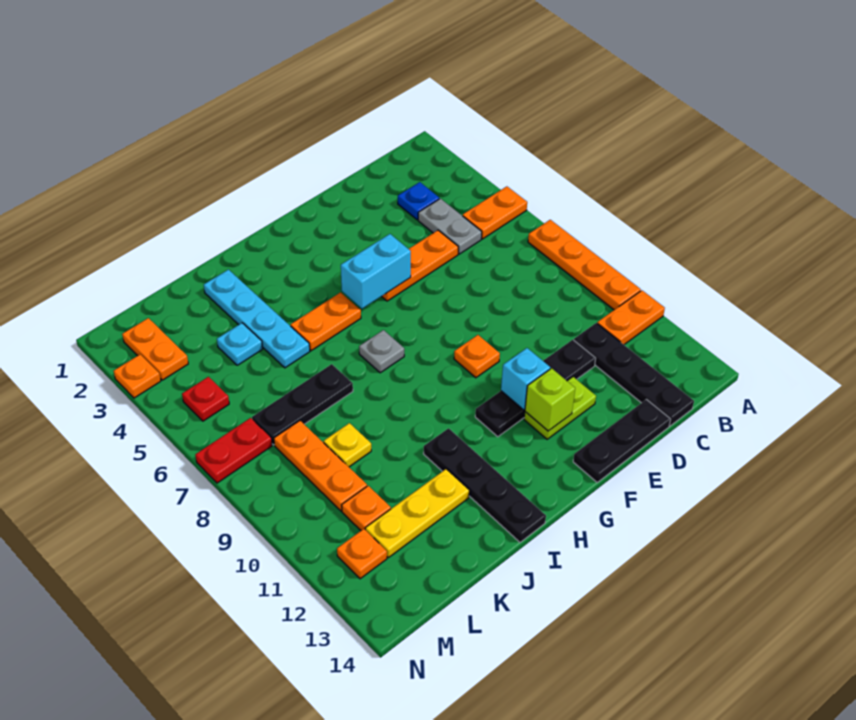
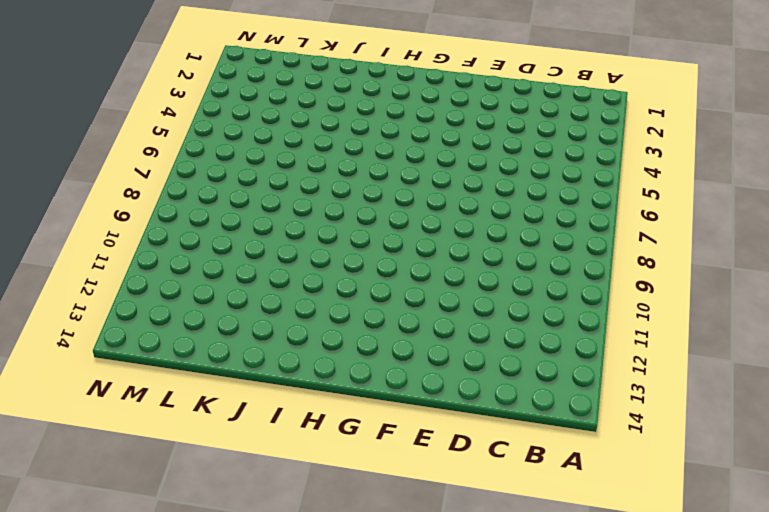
none -> orange 1x2 plate [463,186,527,239]
none -> orange 1x4 plate [528,220,641,310]
none -> orange 1x2 plate [597,290,665,344]

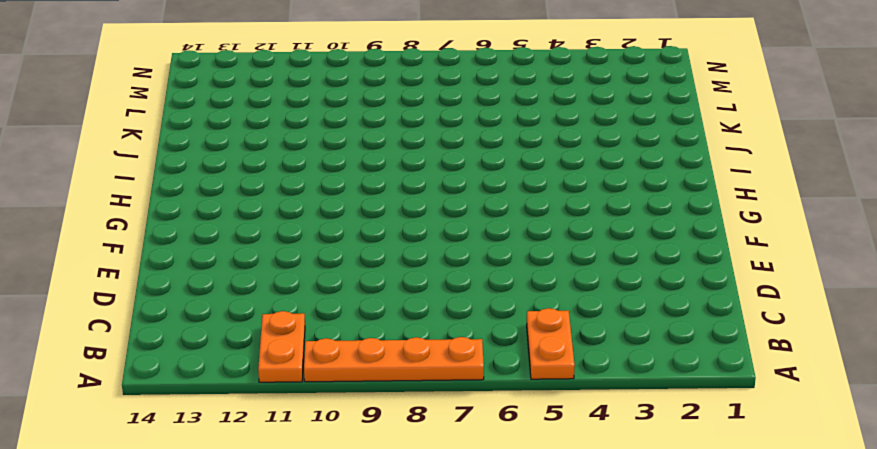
none -> blue 1x1 plate [398,182,439,220]
none -> grey 1x2 plate [418,199,482,254]
none -> black 1x4 plate [574,323,694,426]

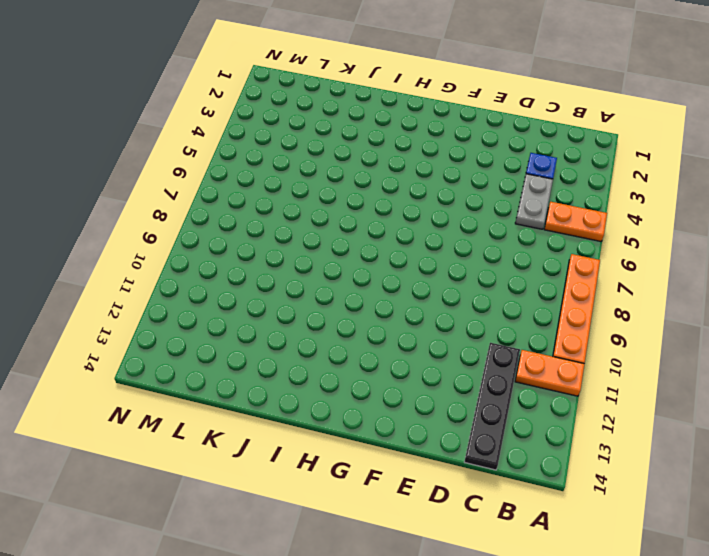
none -> orange 1x3 plate [382,230,458,301]
none -> black 1x4 plate [475,340,596,437]
none -> black 1x3 plate [573,399,671,482]

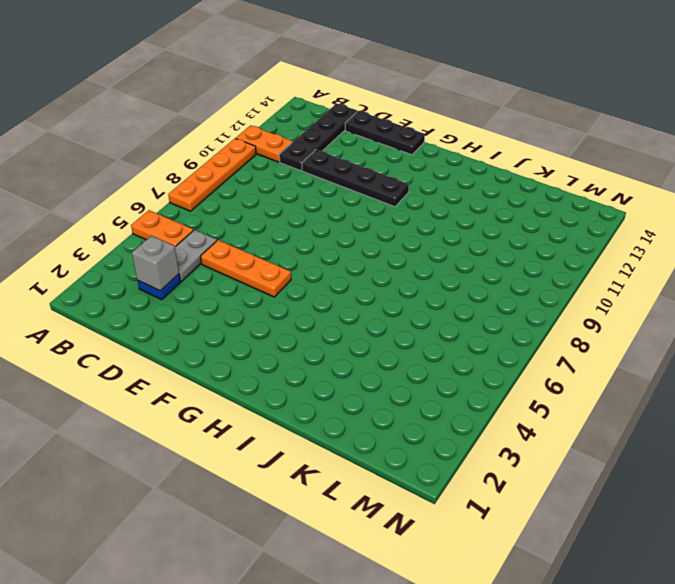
grey 1x1 brick [132,236,179,291] -> none
none -> lime 1x2 plate [524,377,596,439]
none -> orange 1x1 plate [454,335,500,378]
none -> orange 1x2 plate [291,292,361,351]

